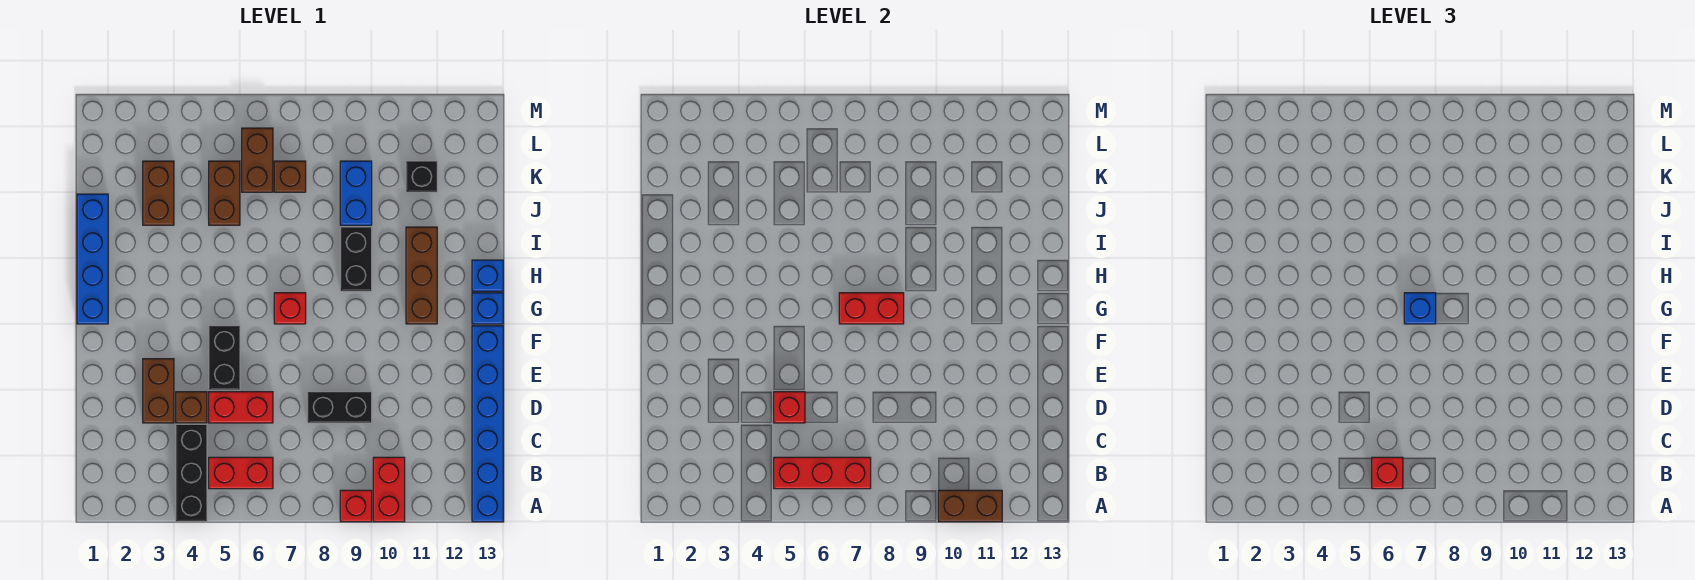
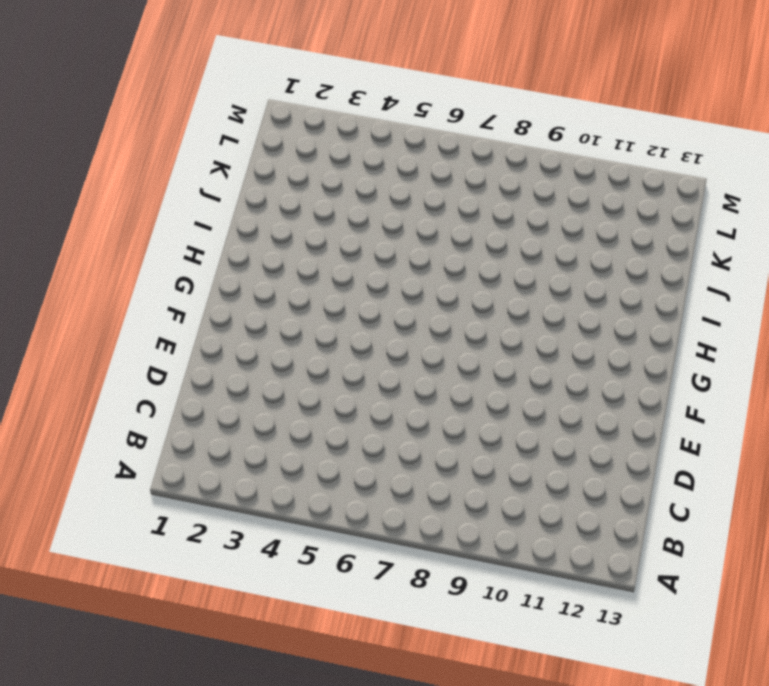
none -> black 1x3 brick [176,424,207,522]
none -> red 1x1 brick [340,490,372,522]
none -> red 1x2 brick [373,457,405,522]

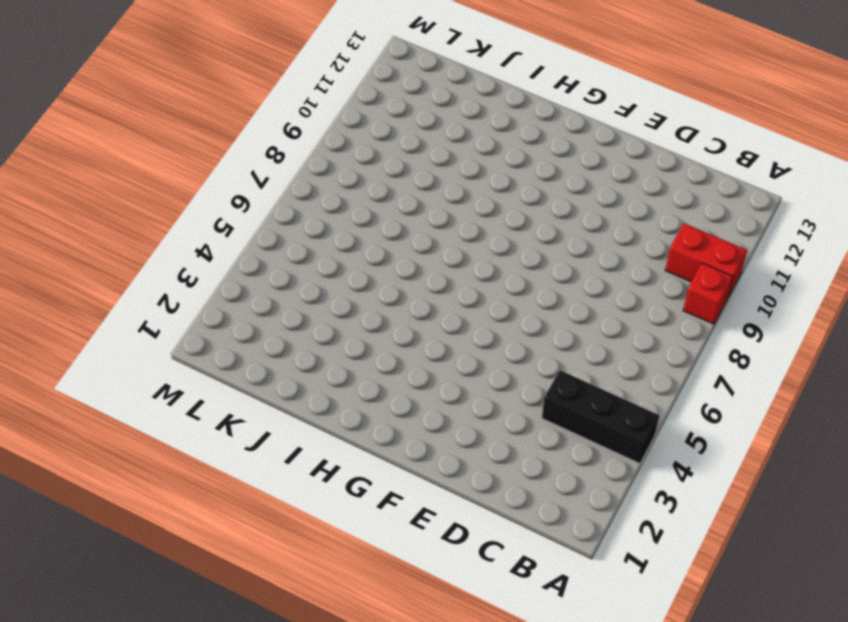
none -> blue 1x6 brick [472,326,503,522]
none -> red 1x2 brick [209,457,273,489]
none -> brown 1x2 brick [143,359,174,423]

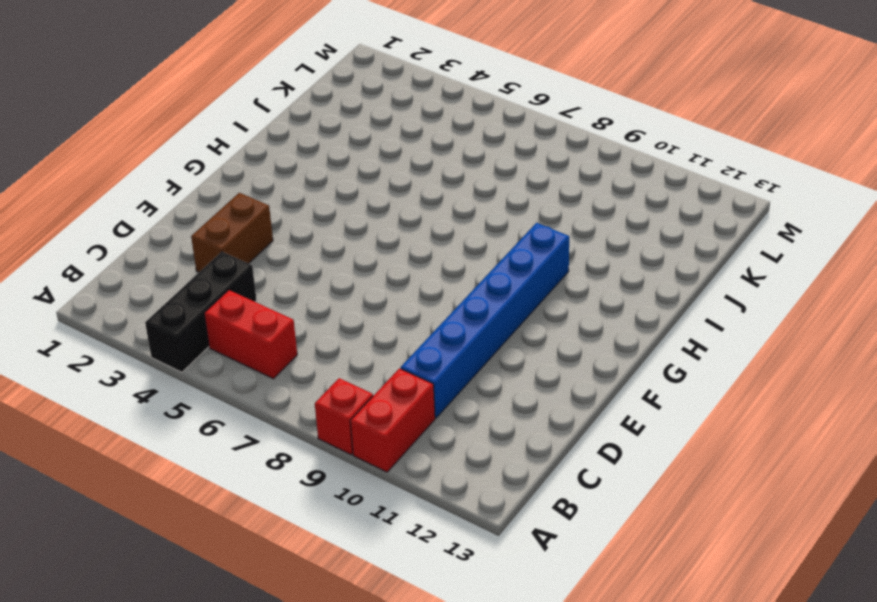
blue 1x6 brick [401,223,569,418] -> blue 1x6 brick moved to [472,326,503,522]
none -> brown 1x1 brick [176,392,207,423]
none -> red 1x2 brick [209,392,273,423]
none -> black 1x2 brick [307,392,372,423]

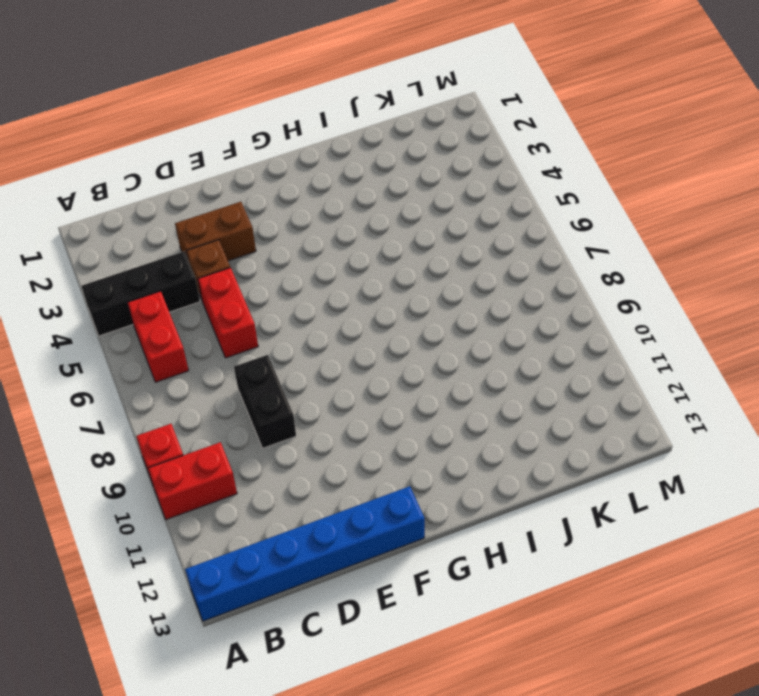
none -> black 1x2 brick [209,326,240,390]
none -> blue 1x4 brick [77,194,108,324]
none -> red 1x1 brick [274,293,306,324]

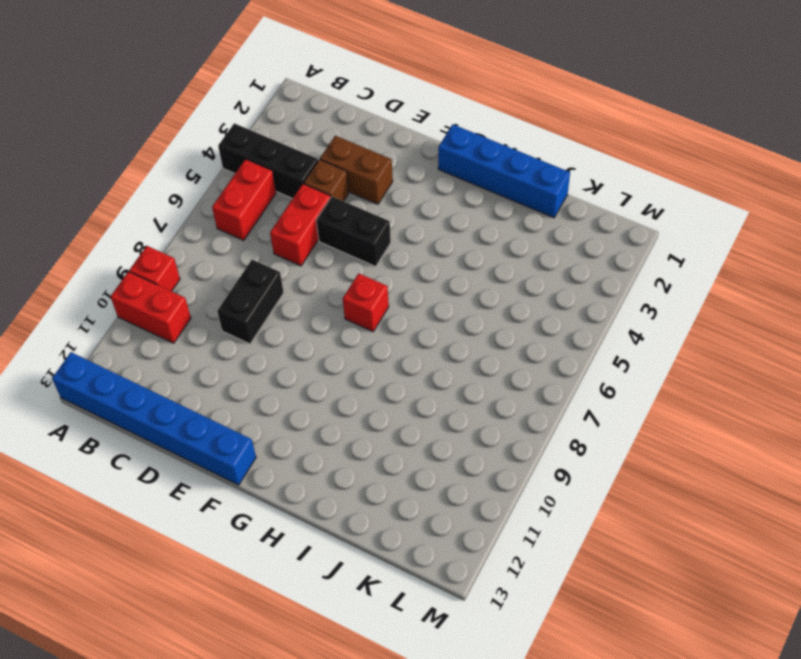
none -> brown 1x3 brick [406,227,437,324]
none -> blue 1x1 brick [472,293,503,324]
none -> black 1x2 brick [340,227,372,291]

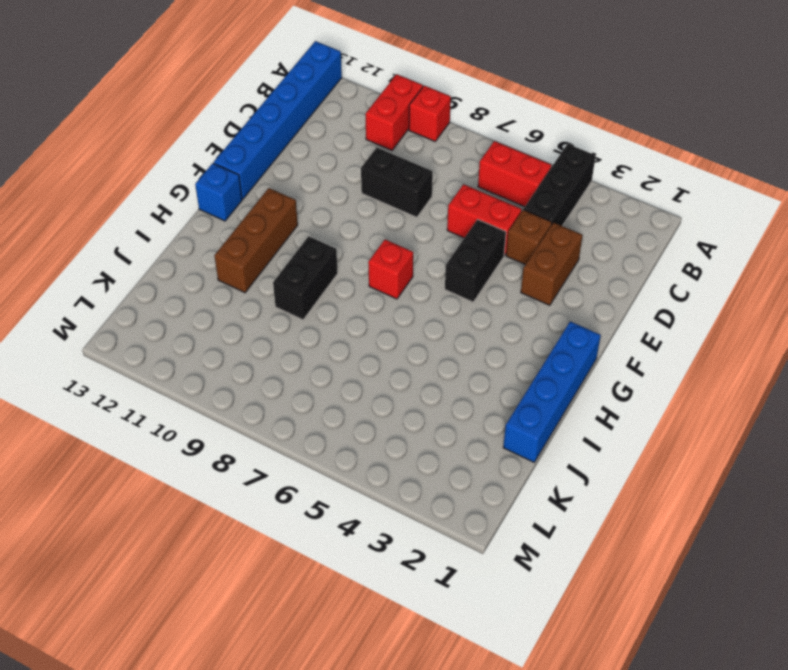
none -> blue 1x1 brick [472,260,503,291]
none -> brown 1x2 brick [143,161,174,225]
none -> brown 1x2 brick [209,161,240,225]

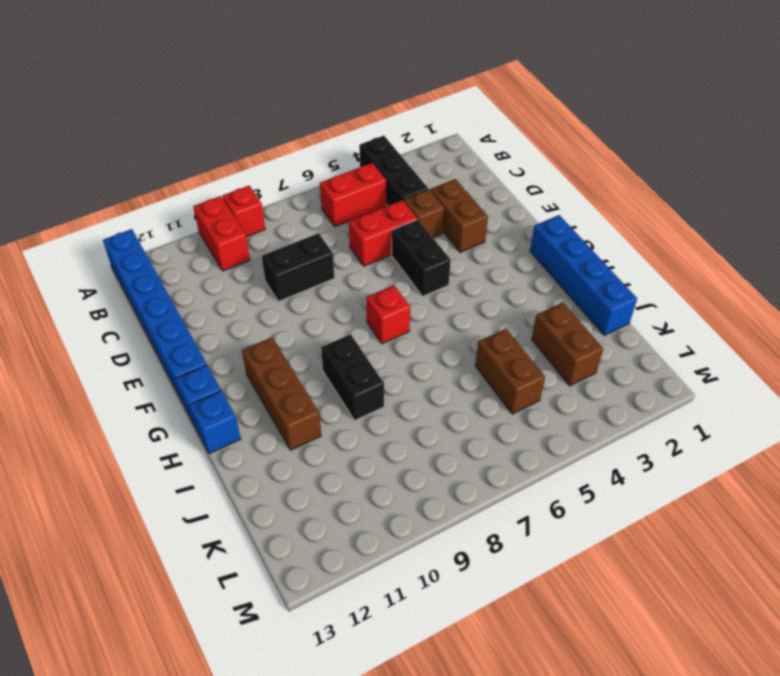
none -> blue 1x2 brick [340,161,372,225]
none -> brown 1x2 brick [242,128,273,192]
none -> brown 1x1 brick [274,161,306,192]

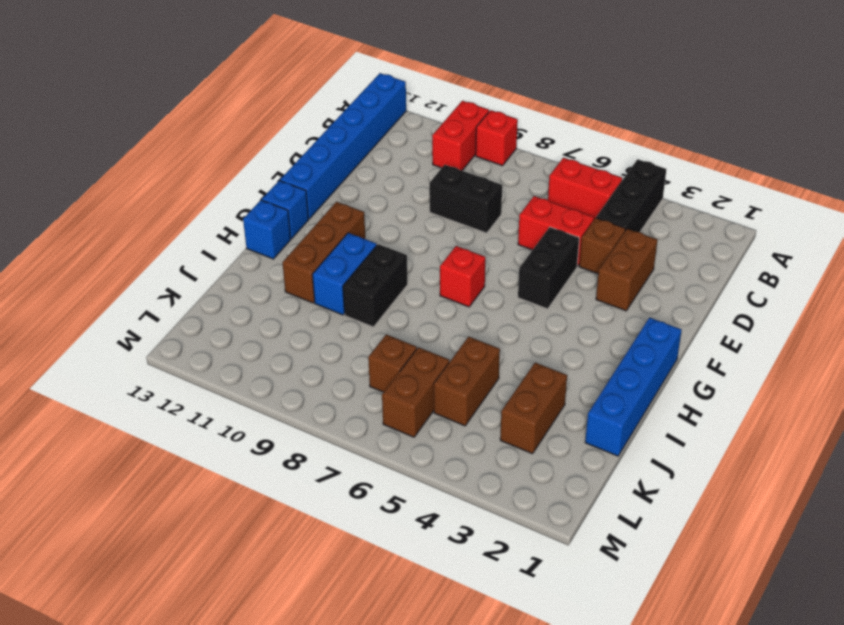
blue 1x2 brick [312,233,377,315] -> blue 1x2 brick moved to [340,161,372,225]
none -> black 1x1 brick [406,161,437,192]
none -> brown 1x2 brick [938,490,1002,522]
none -> red 1x3 brick [774,457,871,489]

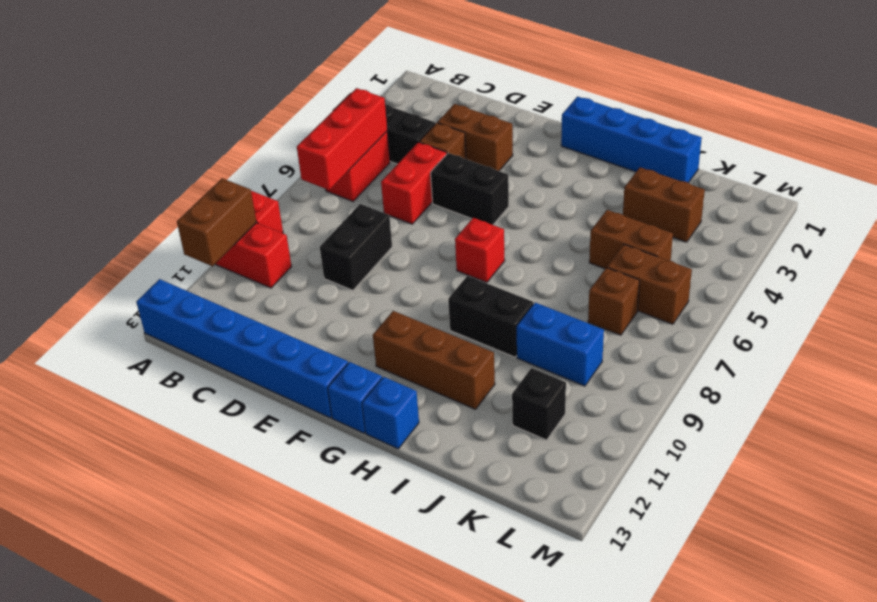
none -> red 1x1 brick [774,392,805,423]
none -> red 1x2 brick [839,293,904,324]
none -> red 1x1 brick [1372,457,1403,489]

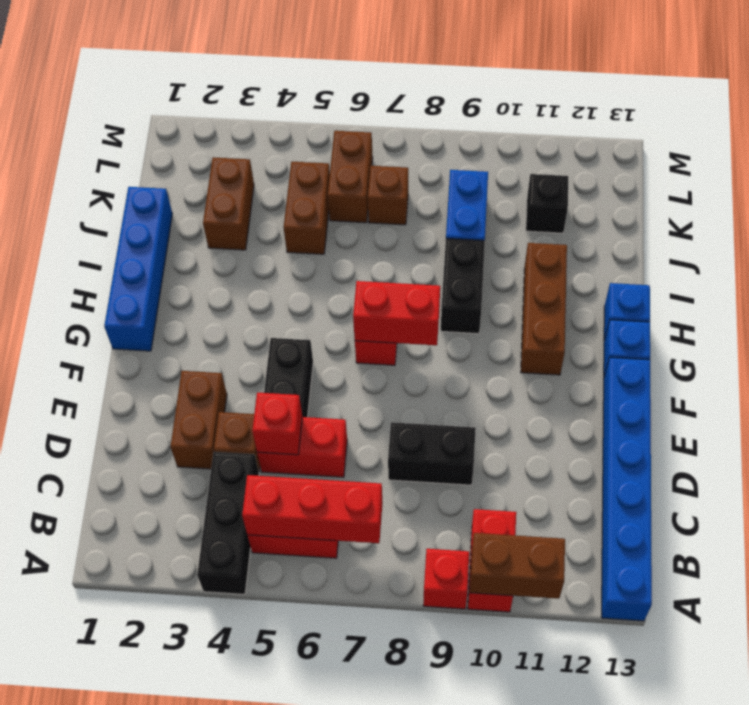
none -> red 1x1 brick [1372,457,1403,489]
none -> blue 1x1 brick [1404,293,1436,324]

